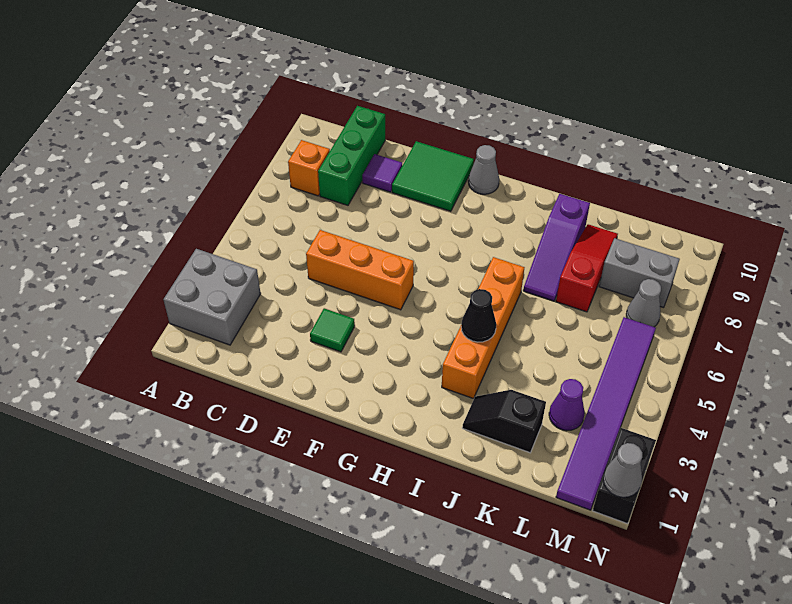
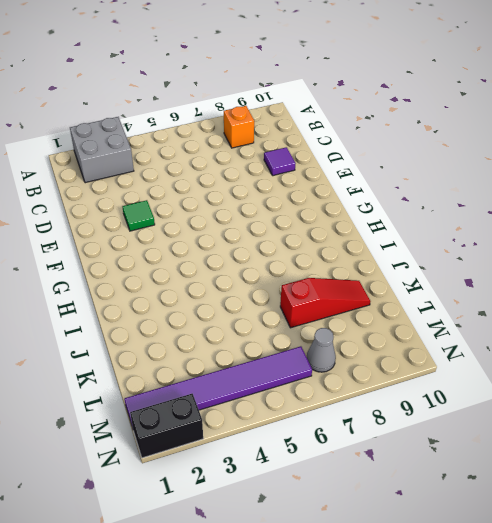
none -> green 1x3 brick [318,106,385,205]
none -> orange 1x3 brick [306,230,414,310]
none -> green 2x2 tile [392,141,474,211]

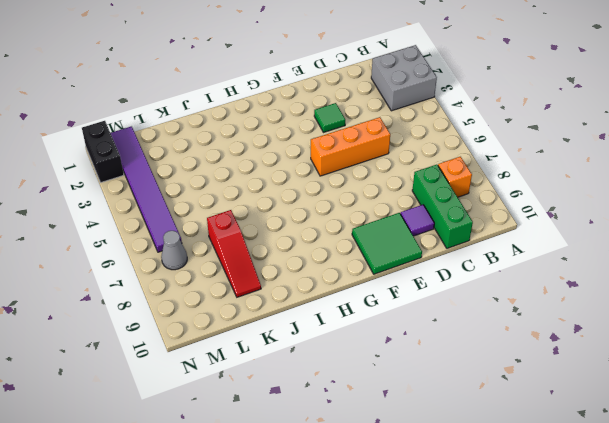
none -> grey 1x1 cone [468,145,499,194]
none -> orange 1x4 brick [442,257,524,399]
none -> black 1x2 slope [462,390,546,453]

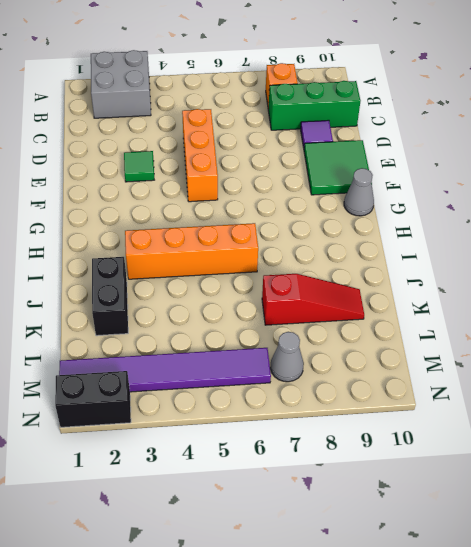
black 1x2 brick [92,257,128,336] -> black 1x2 slope [462,390,546,453]
none -> purple 1x3 slope [523,194,590,301]
none -> purple 1x1 cone [549,379,585,431]
none -> grey 1x2 brick [599,238,680,308]

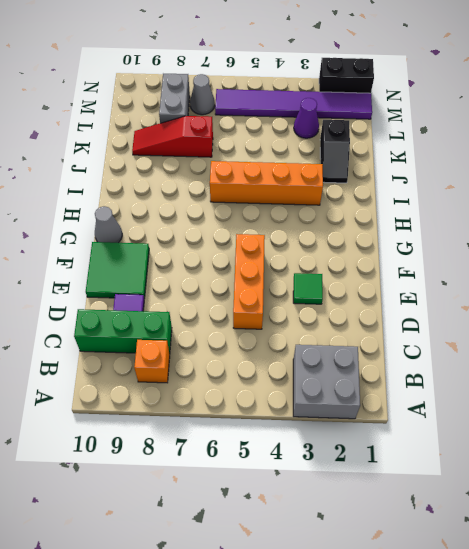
none -> purple 1x3 slope [523,194,590,301]
none -> black 1x1 cone [461,289,496,342]
none -> grey 1x1 cone [603,443,642,497]

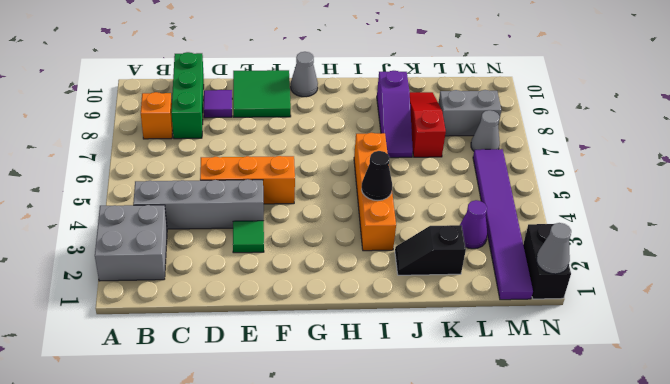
grey 1x4 brick [133,179,264,229] -> none

